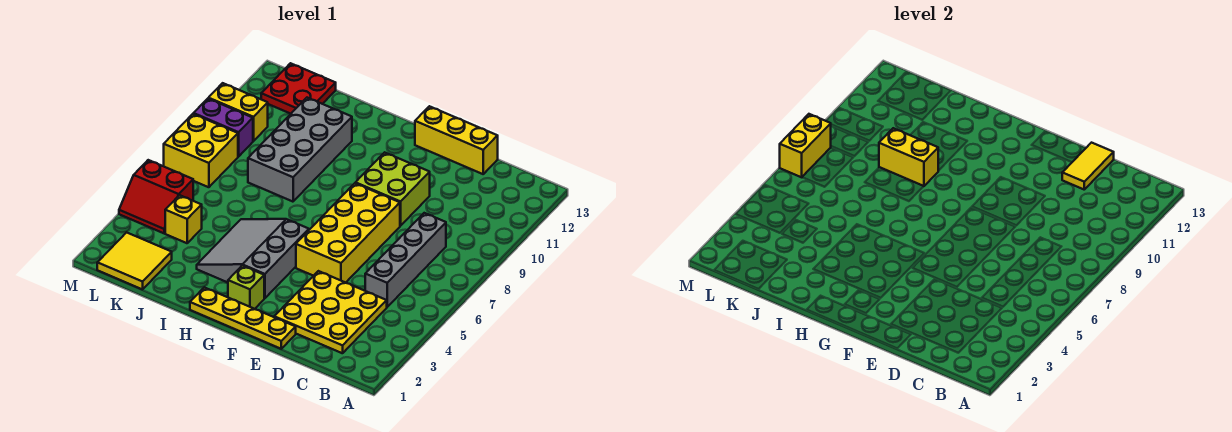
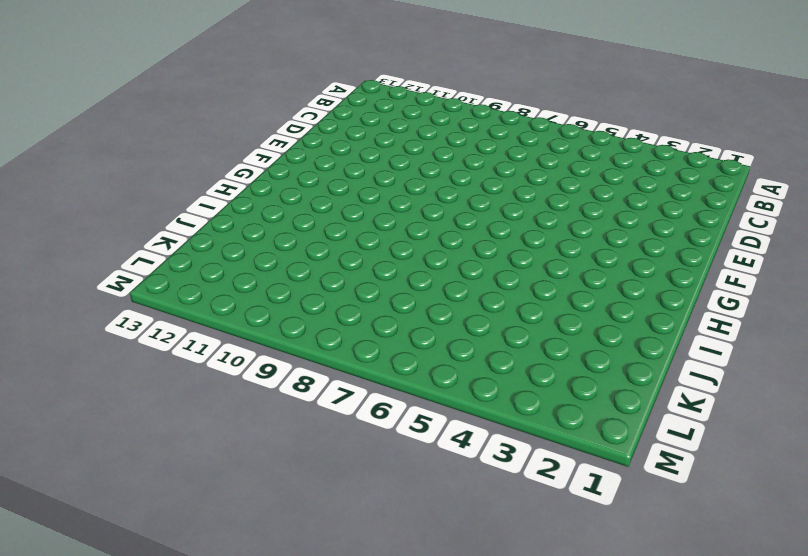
none -> yellow 3x3 plate [274,271,387,353]
none -> grey 1x4 brick [365,213,446,307]
none -> yellow 1x3 brick [415,106,498,174]

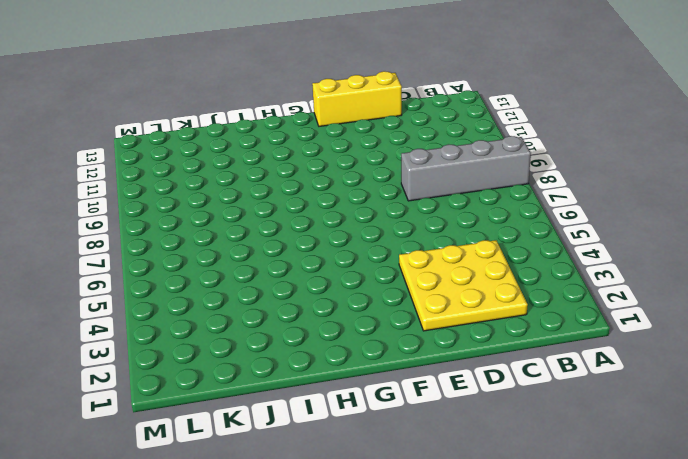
grey 1x4 brick [401,136,531,201] -> grey 1x4 brick turned to [365,213,446,307]
none -> yellow 1x4 plate [190,287,296,349]
none -> yellow 2x4 brick [296,183,400,283]
none -> lime 2x2 brick [355,152,430,226]

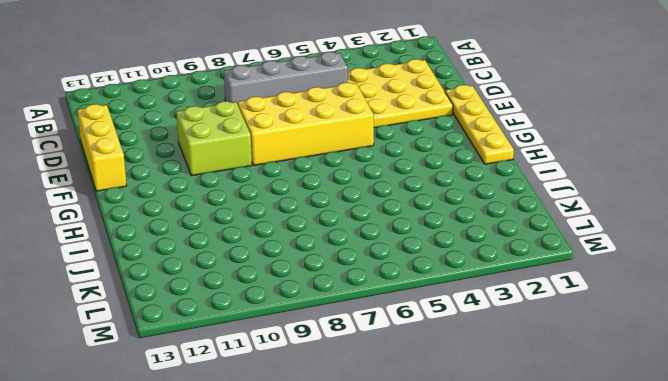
none -> lime 1x1 brick [228,266,264,309]
none -> grey 3x3 slope [197,219,309,298]
none -> grey 2x4 brick [248,98,352,202]

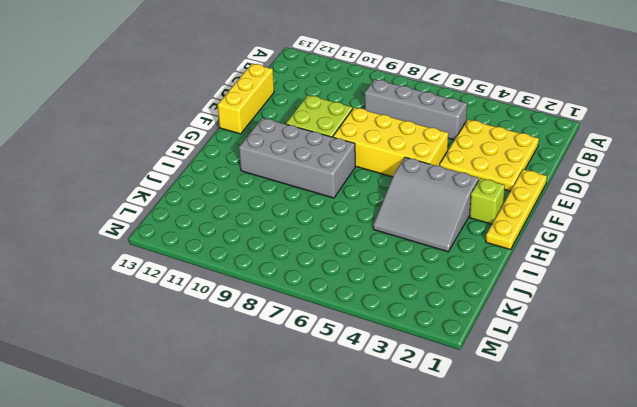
grey 2x4 brick [239,118,355,198] -> grey 2x4 brick moved to [248,98,352,202]
none -> yellow 2x2 tile [97,232,172,289]
none -> yellow 1x1 brick [165,195,202,243]
none -> red 2x2 plate [261,63,336,114]

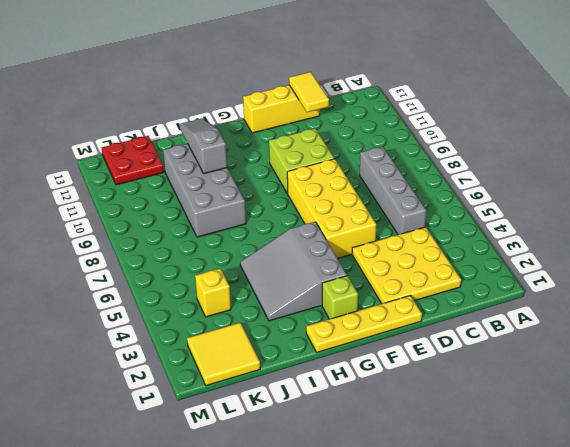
grey 1x3 slope [179,118,227,174] -> none
none -> red 2x2 slope [119,160,193,233]
none -> yellow 2x2 brick [164,114,238,187]
none -> purple 1x2 brick [194,99,253,157]

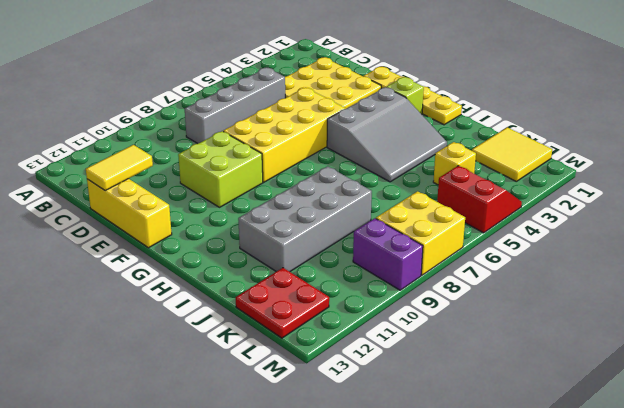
none -> yellow 1x2 brick [208,83,268,141]
none -> yellow 1x2 brick [879,128,938,186]
none -> yellow 1x2 brick [780,114,831,177]

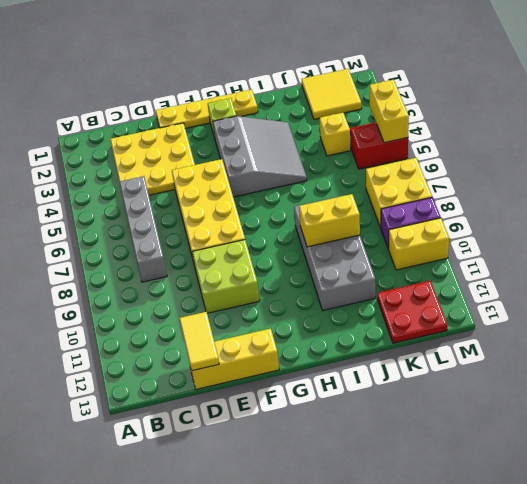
yellow 1x2 brick [370,80,409,143] -> yellow 1x2 brick moved to [780,114,831,177]

